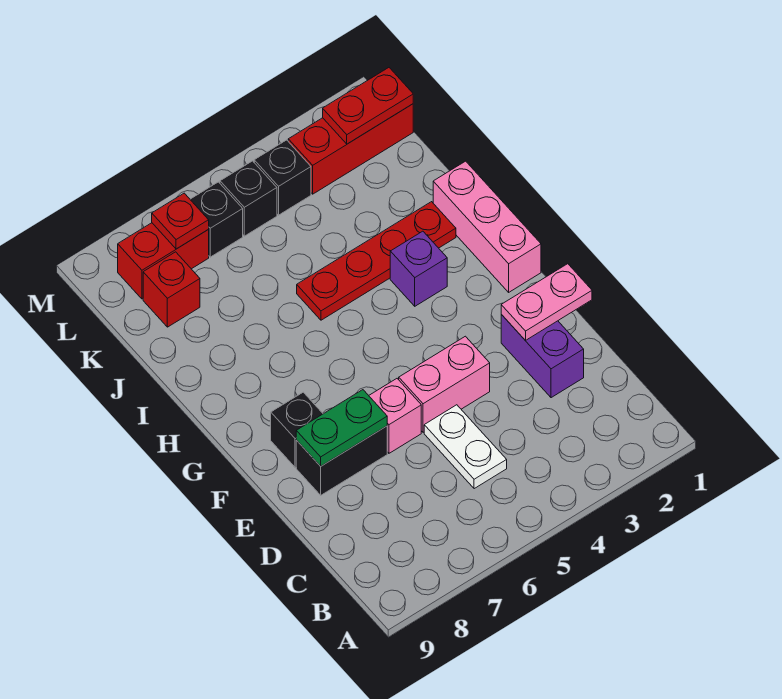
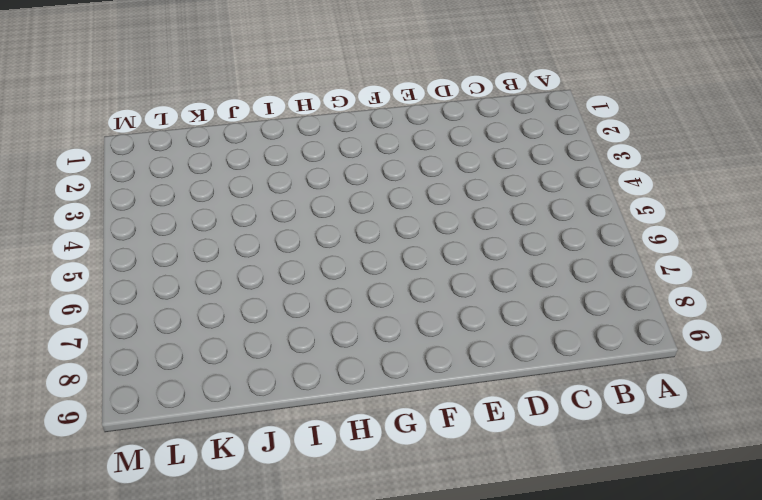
none -> white 1x2 plate [424,405,507,489]
none -> purple 1x2 brick [501,315,584,398]
none -> pink 1x2 brick [399,336,490,432]

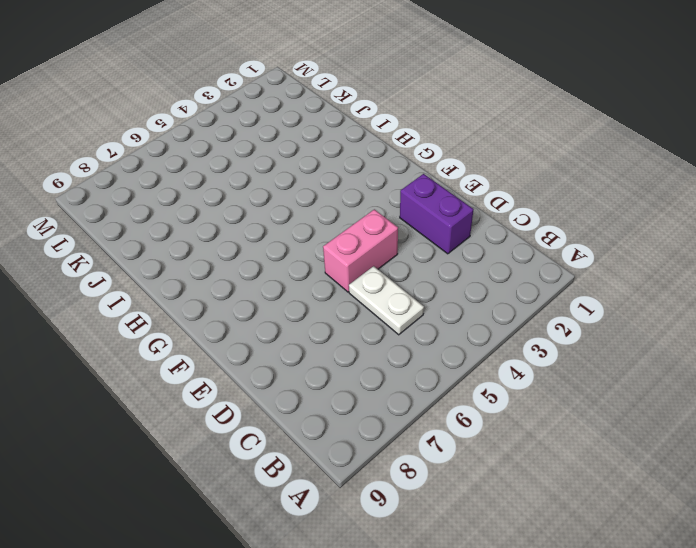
none -> pink 1x1 brick [369,379,421,453]
none -> black 1x2 brick [296,426,387,495]
none -> black 1x1 brick [271,392,323,467]

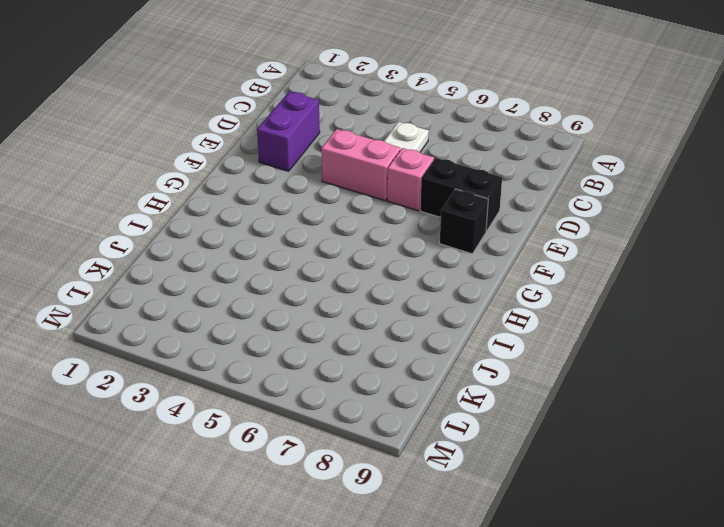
none -> pink 1x3 brick [433,161,541,292]
none -> purple 1x1 brick [390,231,447,306]
none -> red 1x4 plate [297,202,456,320]

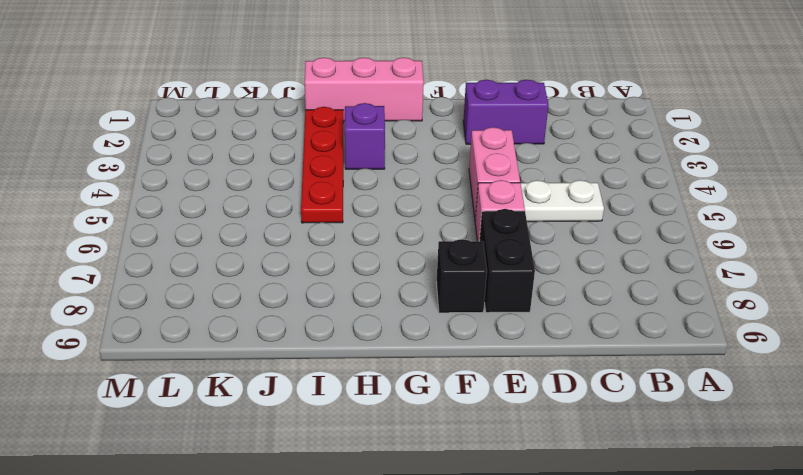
none -> red 1x1 brick [143,252,200,327]
none -> red 1x3 brick [288,104,413,194]
none -> black 1x1 brick [254,140,311,215]

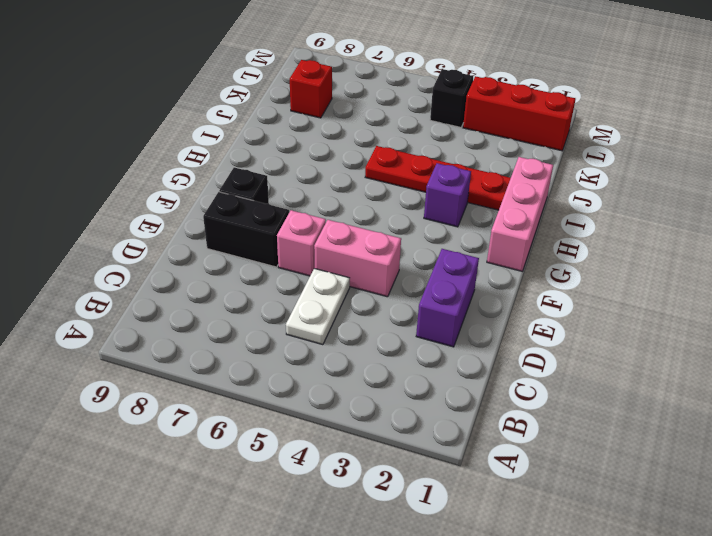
none -> black 1x1 brick [220,161,277,236]
none -> black 1x1 brick [190,182,243,257]
none -> red 1x2 brick [118,223,209,299]

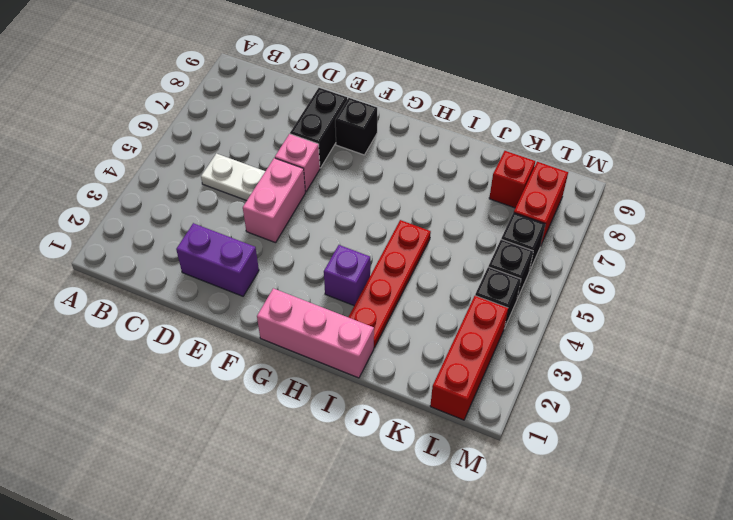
none -> pink 1x2 plate [501,264,592,340]
none -> green 1x2 plate [296,390,387,466]
none -> red 1x2 plate [323,68,413,144]

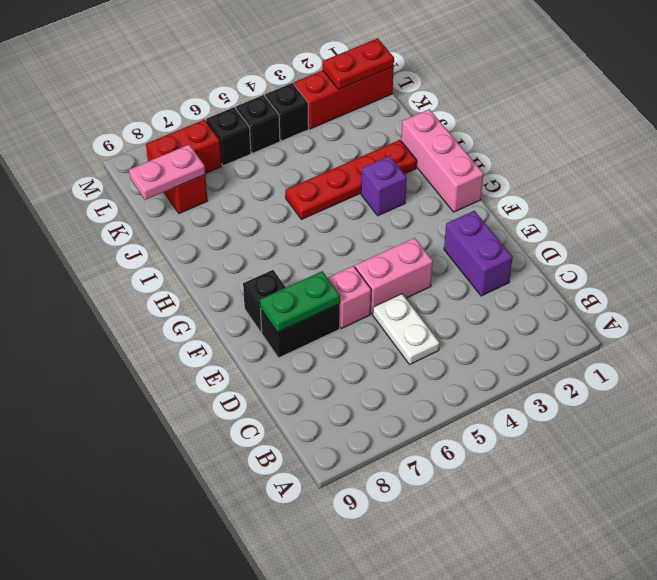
pink 1x2 plate [129,145,205,200] -> pink 1x2 plate moved to [501,264,592,340]
none -> red 1x1 plate [152,193,209,249]

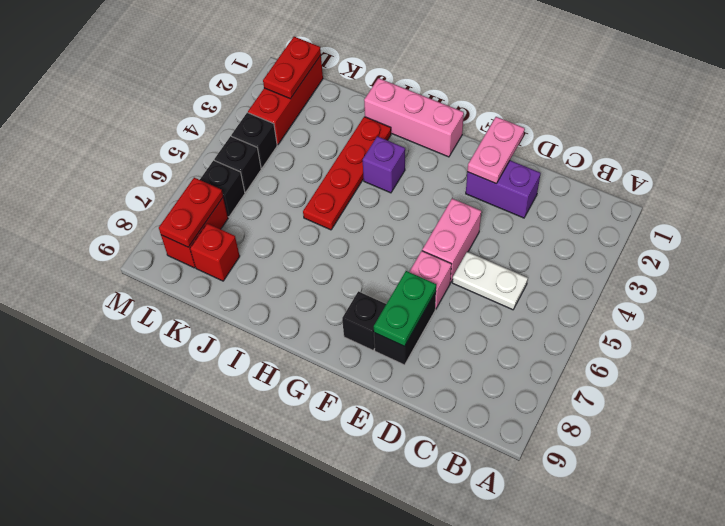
red 1x2 plate [159,178,223,247] -> red 1x1 plate [152,193,209,249]

